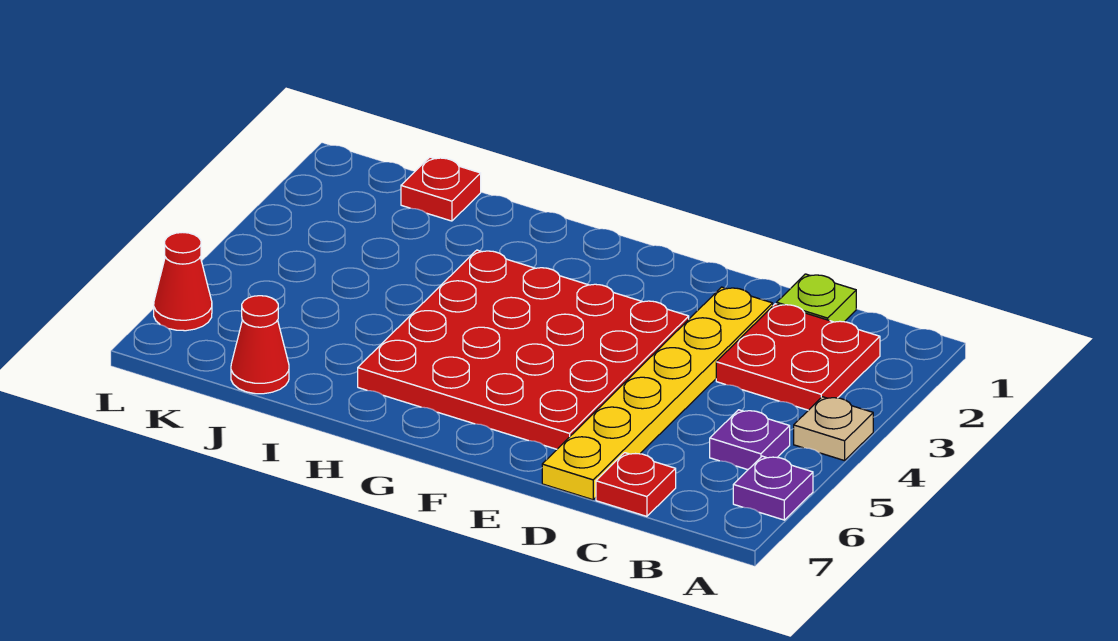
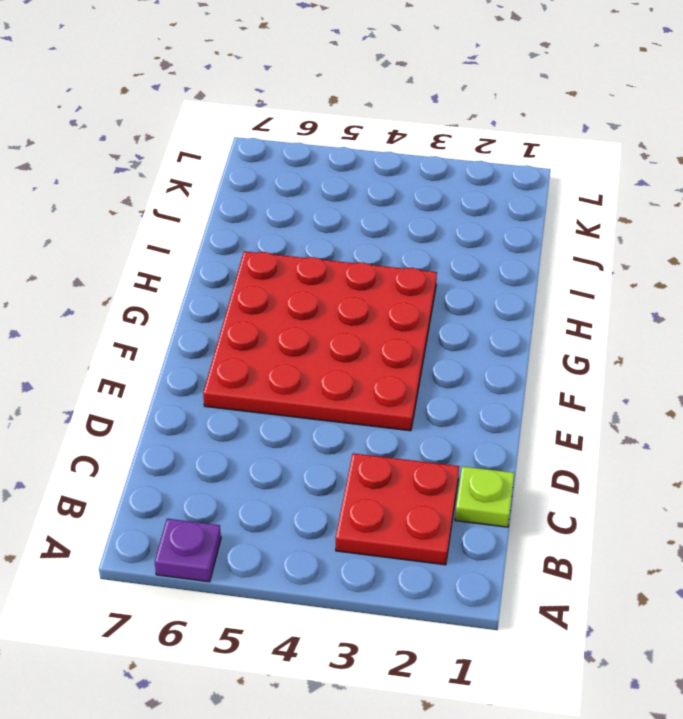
none -> tan 1x1 plate [794,397,873,461]
none -> purple 1x1 plate [710,410,790,470]

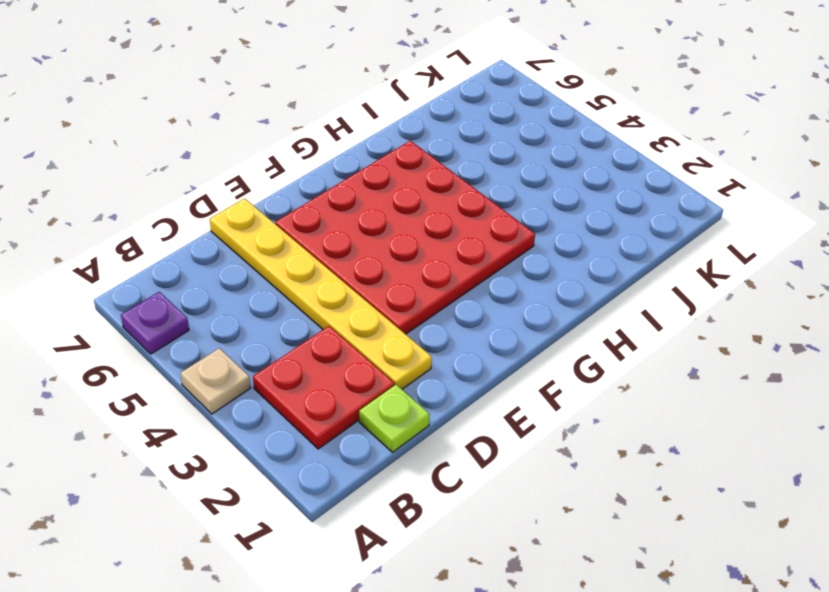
none -> purple 1x1 plate [710,410,790,470]
none -> red 1x1 plate [596,453,676,516]

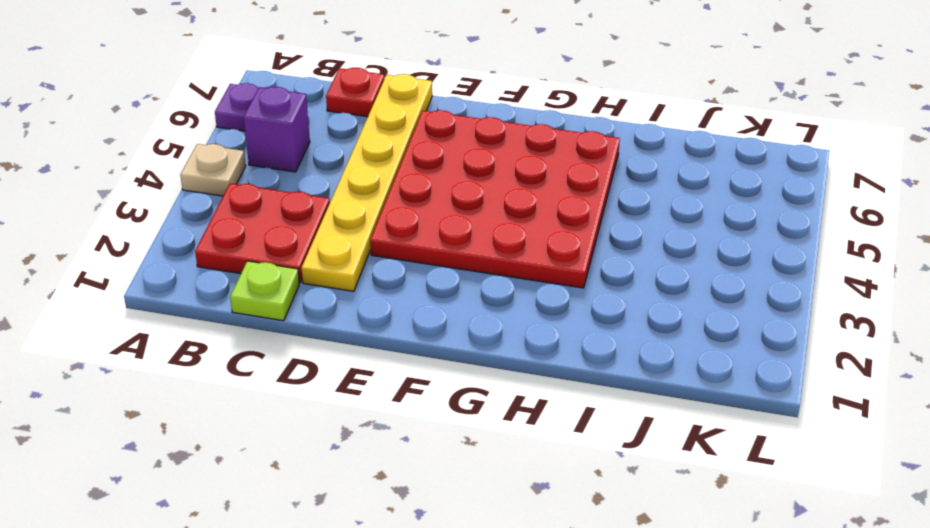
purple 1x1 brick [244,87,310,172] -> purple 1x1 plate [710,410,790,470]
none -> red 1x1 plate [401,157,481,221]
none -> red 1x1 cone [231,296,289,394]

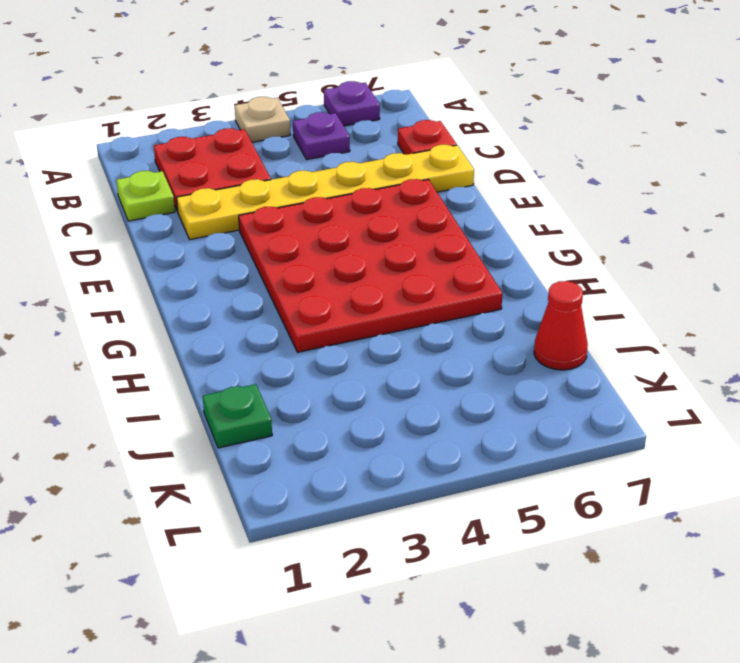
green 1x1 plate [203,384,272,448] -> red 1x1 plate [401,157,481,221]
none -> red 1x1 cone [154,232,212,331]

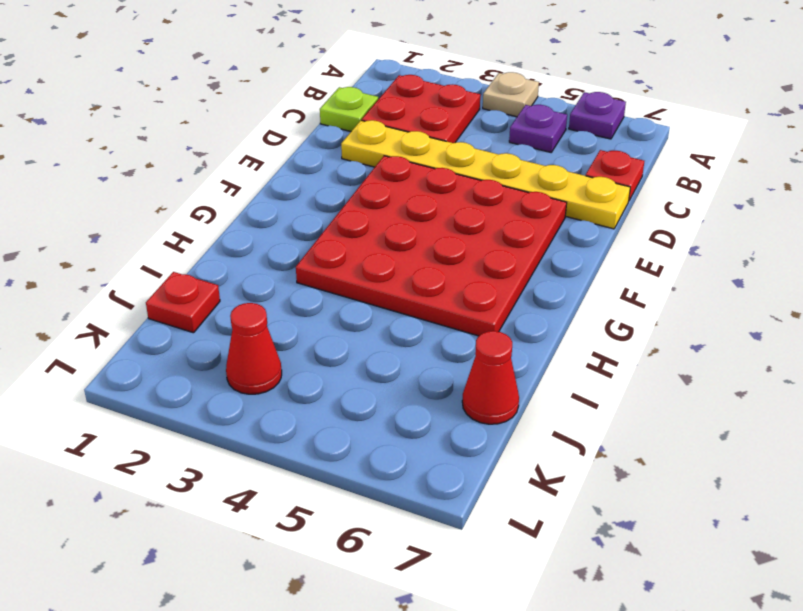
red 1x1 cone [226,303,282,394] -> red 1x1 cone moved to [154,232,212,331]

